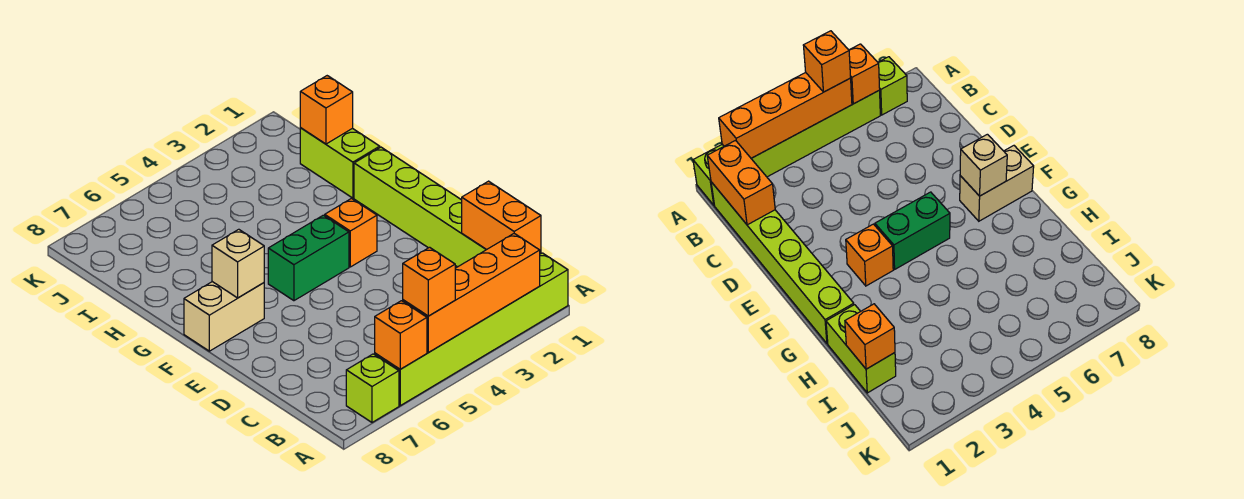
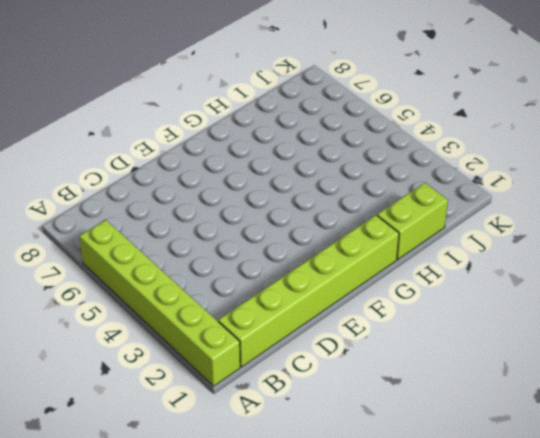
none -> lime 1x1 brick [346,354,399,422]
none -> orange 1x1 brick [325,199,377,267]
none -> green 1x2 brick [268,215,349,301]

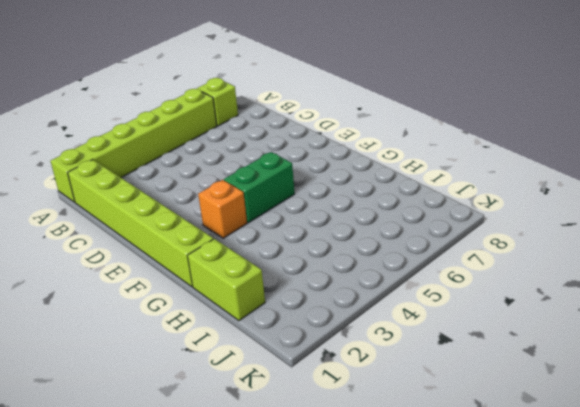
none -> tan 1x2 brick [184,282,264,351]
none -> orange 1x4 brick [403,234,540,353]
none -> orange 1x1 brick [375,301,427,369]

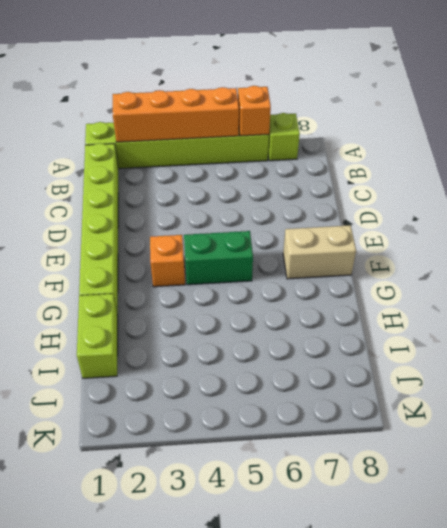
none -> orange 1x2 brick [462,181,541,252]
none -> tan 1x1 brick [212,229,264,298]
none -> orange 1x1 brick [300,76,353,144]

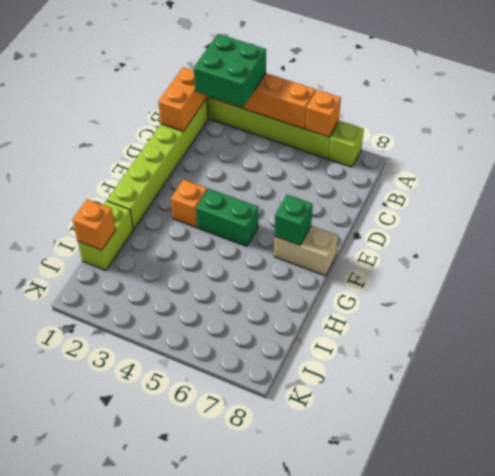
green 2x2 brick [194,34,266,107] -> none
green 1x1 brick [275,195,313,245] -> tan 1x1 brick [212,229,264,298]
none -> orange 1x1 brick [403,247,455,316]

